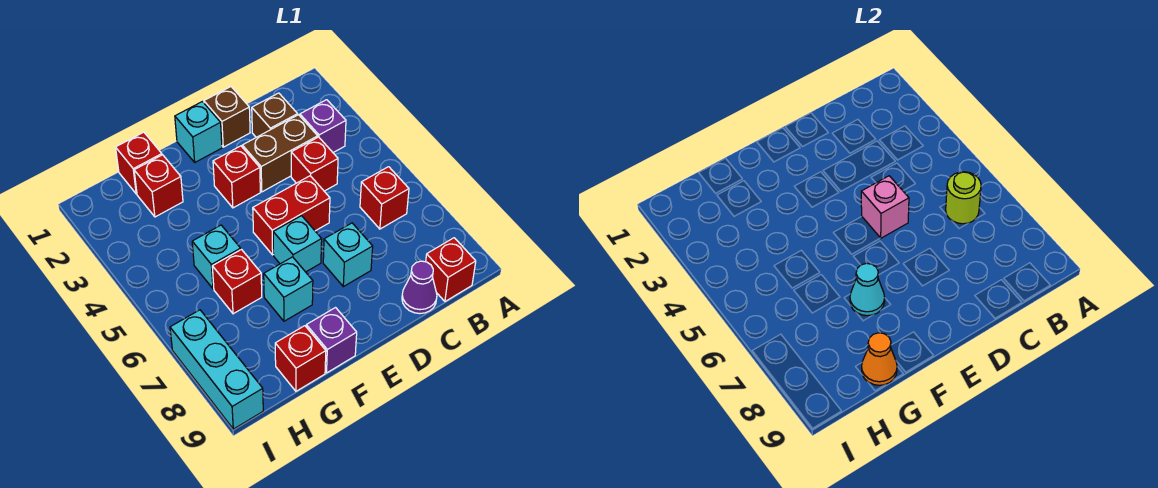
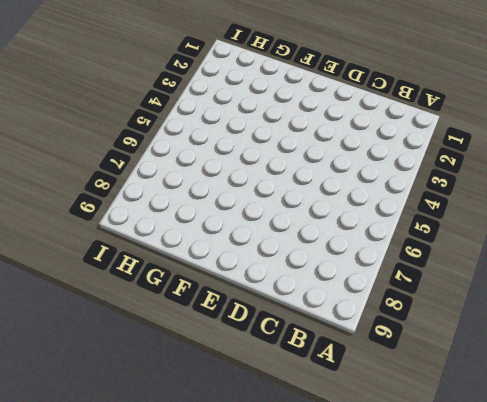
none -> purple 1x1 brick [300,100,346,152]
none -> red 1x1 brick [360,167,409,229]
none -> red 1x1 brick [426,238,476,301]

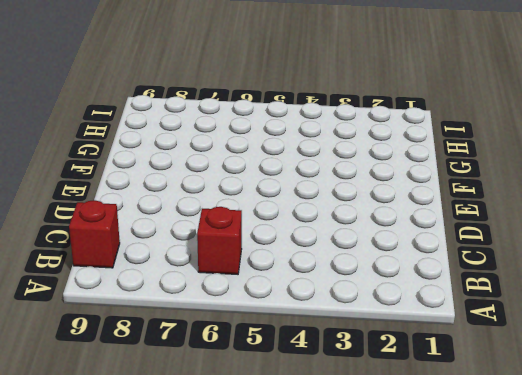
none -> purple 1x1 brick [300,100,346,152]
none -> brown 1x1 brick [252,93,298,137]
none -> brown 1x2 brick [242,115,318,192]

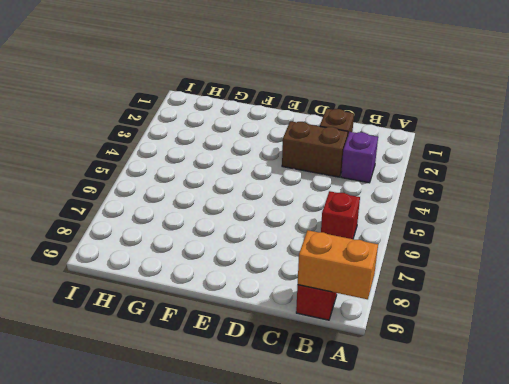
orange 1x2 brick [298,230,378,299] -> none
none -> red 1x1 brick [291,137,338,191]
none -> purple 1x1 cone [402,261,437,314]
none -> brown 1x1 brick [204,87,250,147]

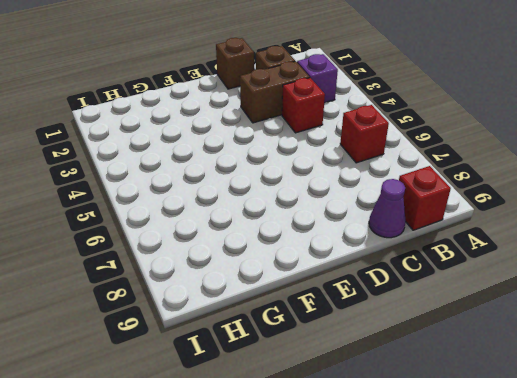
none -> red 1x2 brick [253,176,330,255]
none -> cyan 1x1 brick [323,223,373,287]
none -> cyan 1x1 brick [175,102,222,162]

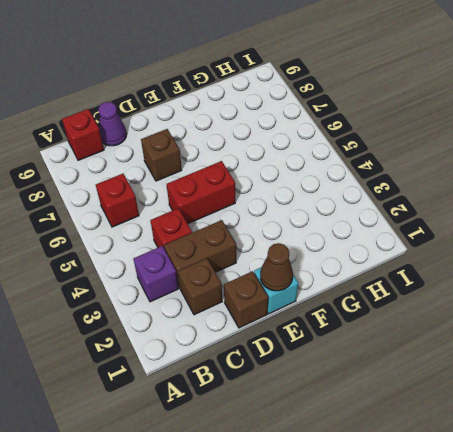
brown 1x1 brick [141,129,182,181] -> cyan 1x1 brick [323,223,373,287]
brown 1x1 cone [260,243,293,291] -> none
none -> red 1x1 brick [213,146,260,208]
none -> cyan 1x1 brick [273,216,322,272]
none -> cyan 1x1 brick [264,257,313,321]

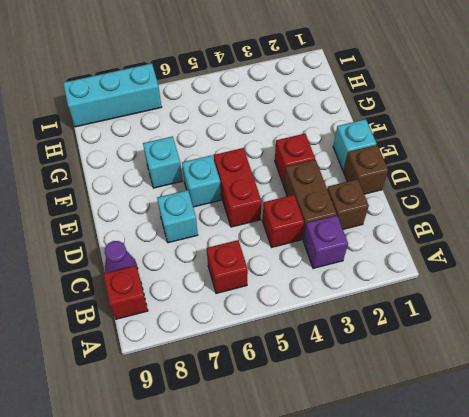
none -> purple 1x1 brick [306,308,357,373]
none -> red 1x1 brick [116,132,162,194]
none -> red 1x1 brick [134,155,183,217]

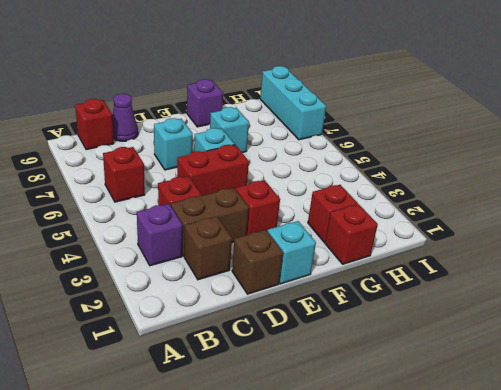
none -> cyan 1x1 brick [192,225,241,289]
none -> red 1x1 brick [212,250,262,314]
none -> red 1x1 brick [275,326,326,391]

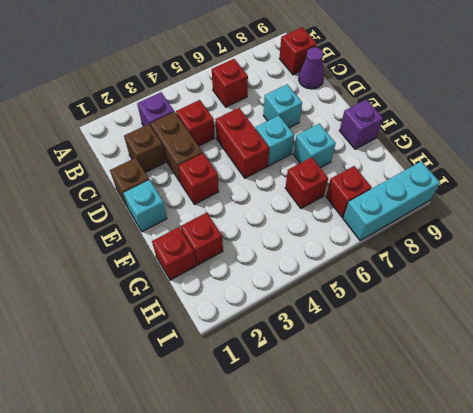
red 1x1 brick [326,166,372,217] -> red 1x1 brick moved to [275,326,326,391]
none -> cyan 1x1 brick [192,225,241,289]
none -> lime 1x1 round brick [946,172,981,224]
none -> pink 1x1 brick [861,176,909,238]

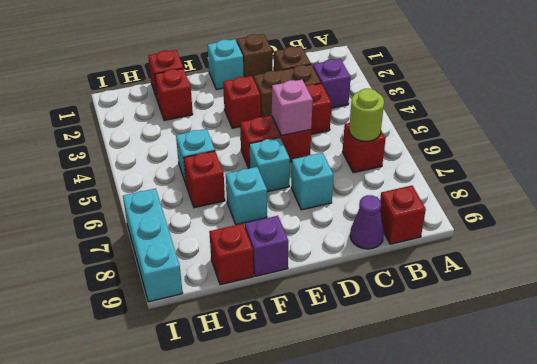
none -> cyan 1x1 cone [850,263,885,316]
none -> orange 1x1 cone [862,333,897,385]

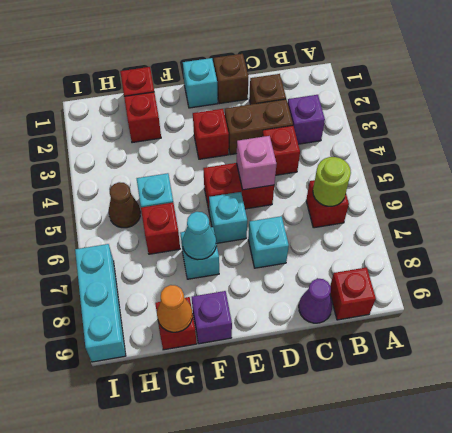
brown 1x1 cone [109,182,141,228] -> none

